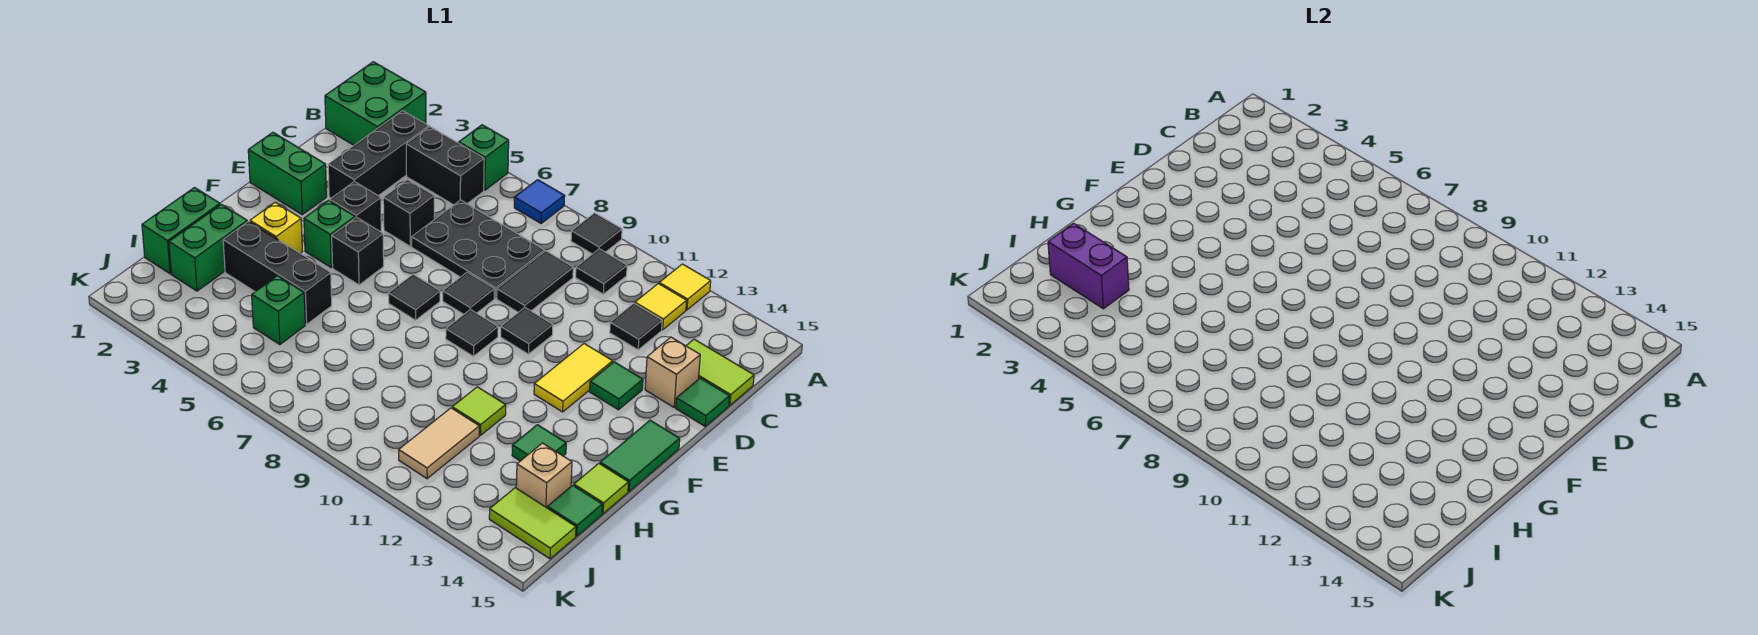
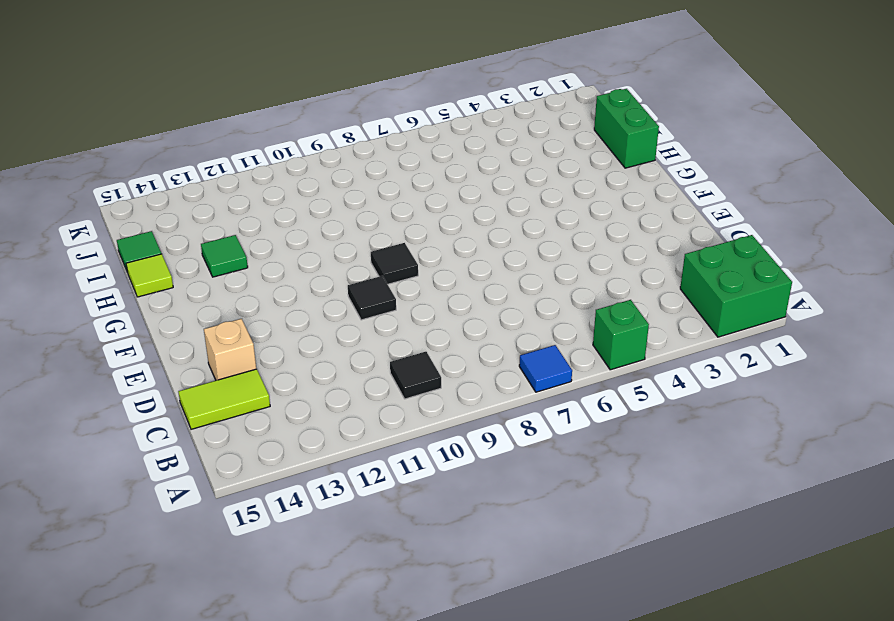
none -> black 1x1 tile [571,213,622,254]
none -> yellow 1x1 tile [659,264,711,310]
none -> black 1x3 brick [328,111,429,198]
none -> black 1x2 brick [406,127,484,205]

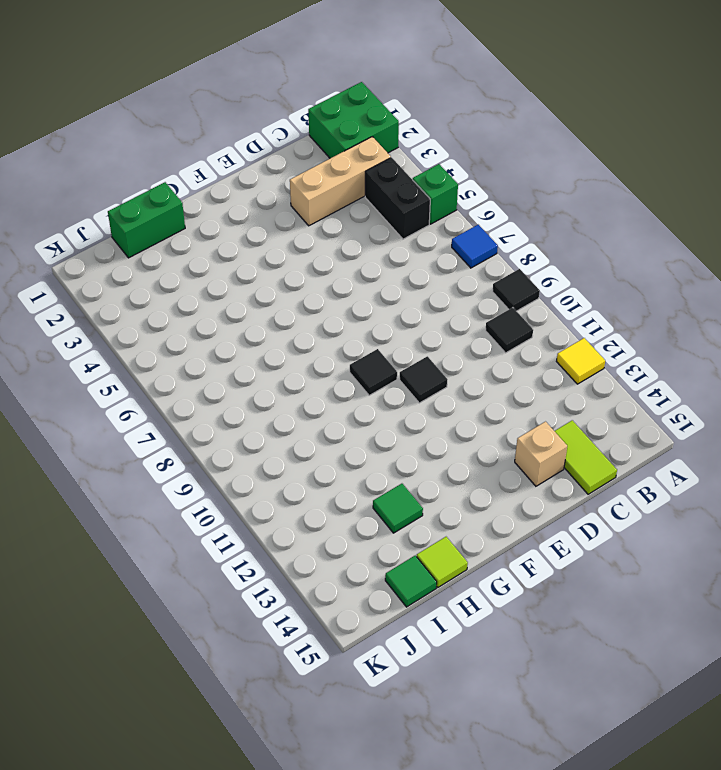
tan 1x3 brick [290,137,391,226] -> black 1x3 brick [328,111,429,198]
none -> yellow 1x1 tile [635,284,687,330]
none -> black 2x3 plate [412,200,544,298]
none -> black 1x2 tile [497,251,573,312]
none -> black 1x1 tile [610,303,662,350]

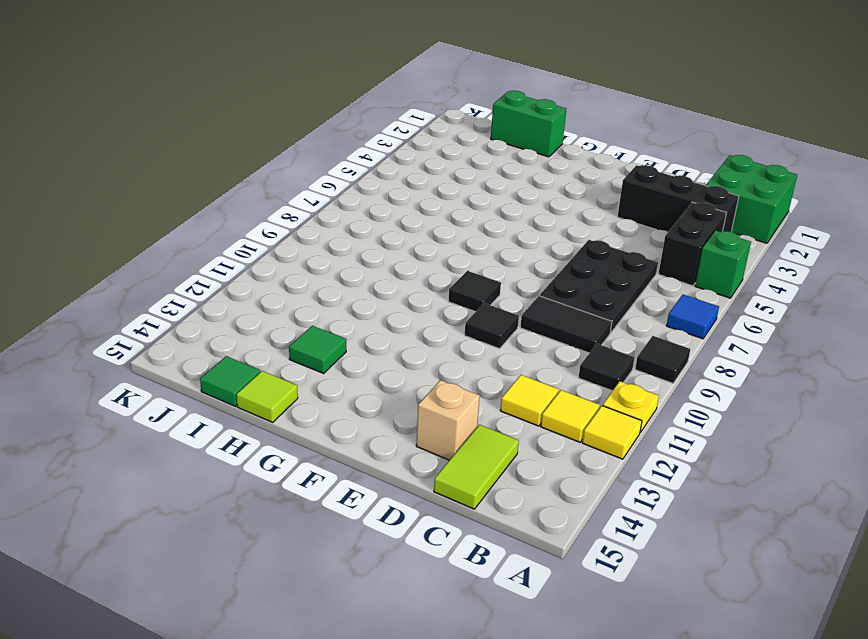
yellow 1x1 plate [603,381,659,433] -> none
yellow 1x1 tile [500,375,559,426] -> black 1x1 tile [610,303,662,350]
none -> black 1x1 brick [383,180,434,246]
none -> green 1x1 tile [676,378,730,426]
none -> green 1x2 brick [248,132,327,215]
none -> black 1x1 brick [330,182,381,231]

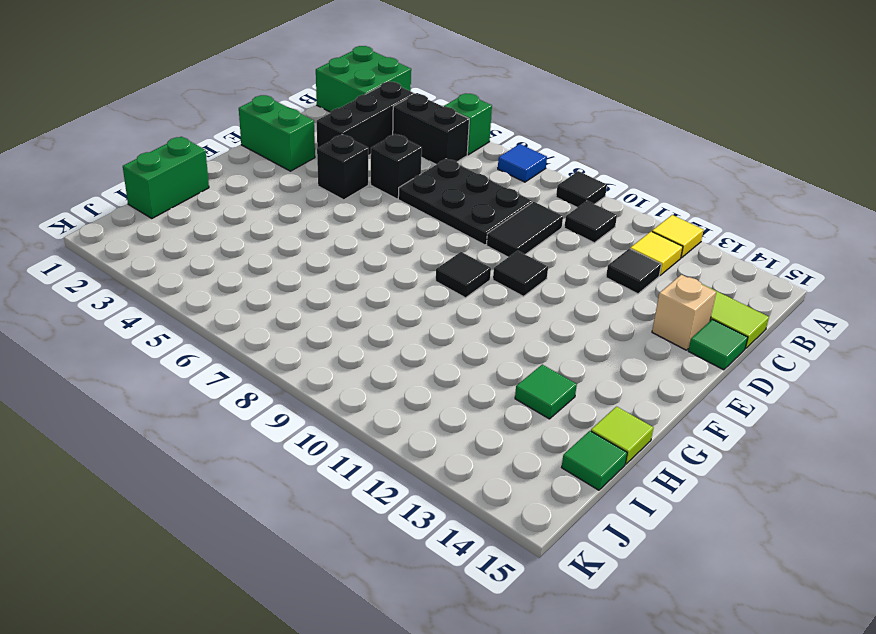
none -> black 1x1 tile [443,272,494,314]
none -> yellow 1x2 tile [534,344,613,412]
none -> green 1x1 tile [590,362,643,410]
none -> green 1x1 brick [304,200,355,267]

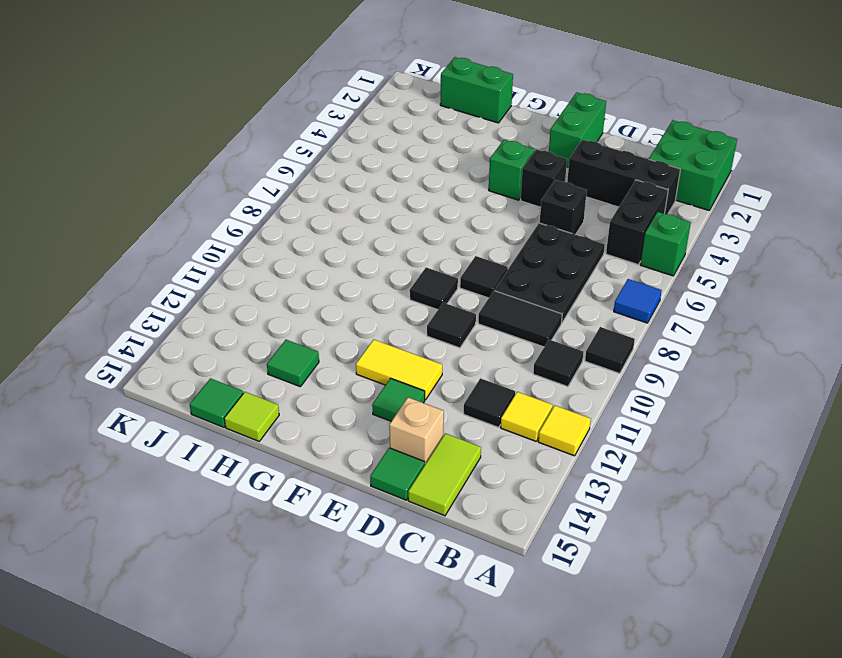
none -> black 1x1 brick [332,217,384,285]
none -> black 1x1 tile [388,274,440,320]
none -> green 1x2 tile [600,420,680,491]
none -> yellow 1x1 brick [250,202,302,253]

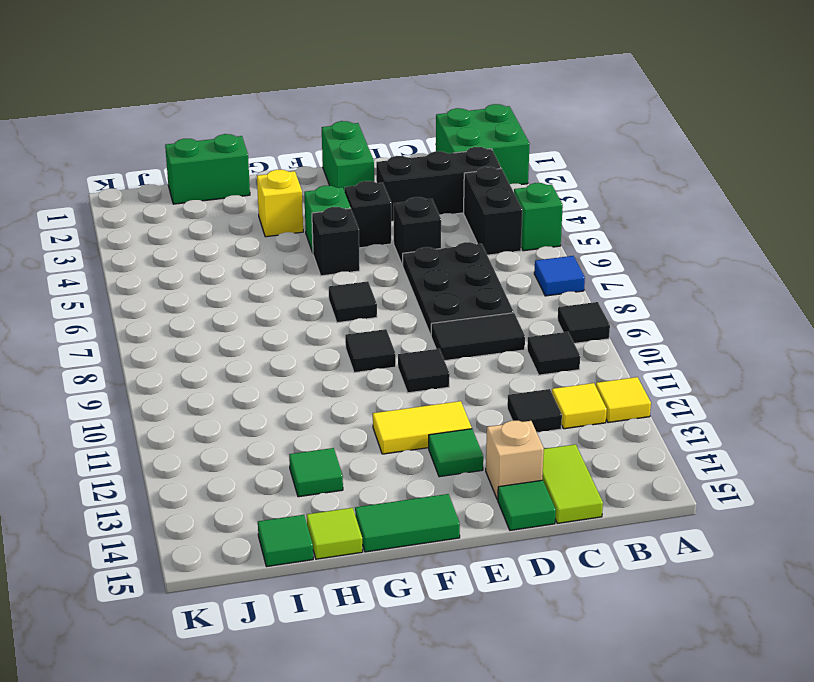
none -> black 1x1 tile [443,272,494,314]
none -> green 1x2 brick [169,204,247,291]
none -> black 1x3 brick [223,221,332,324]
none -> lime 1x1 tile [452,387,506,435]

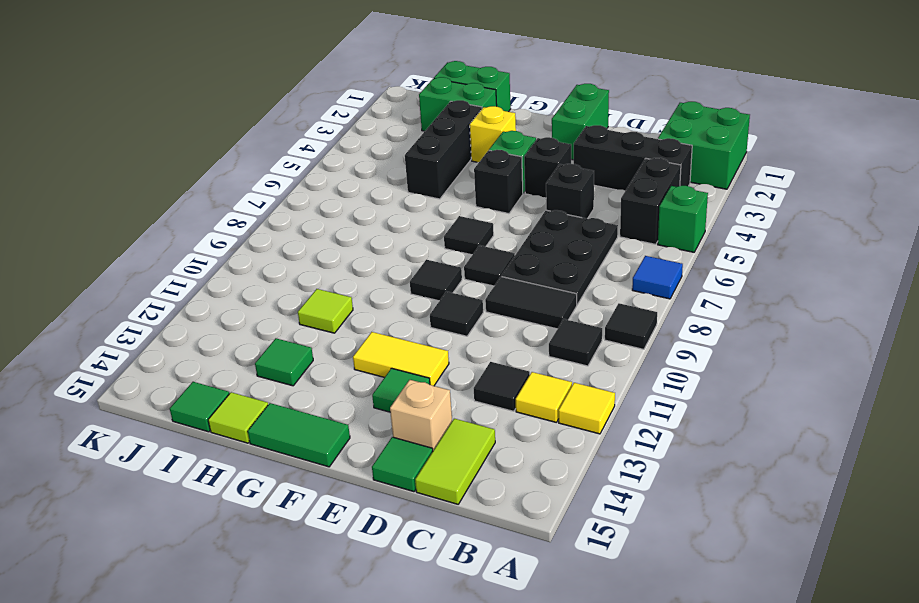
none -> green 1x1 brick [252,276,305,345]
none -> tan 1x2 tile [399,408,479,479]
none -> tan 1x1 brick [516,443,572,508]
none -> lime 1x2 tile [489,488,576,559]

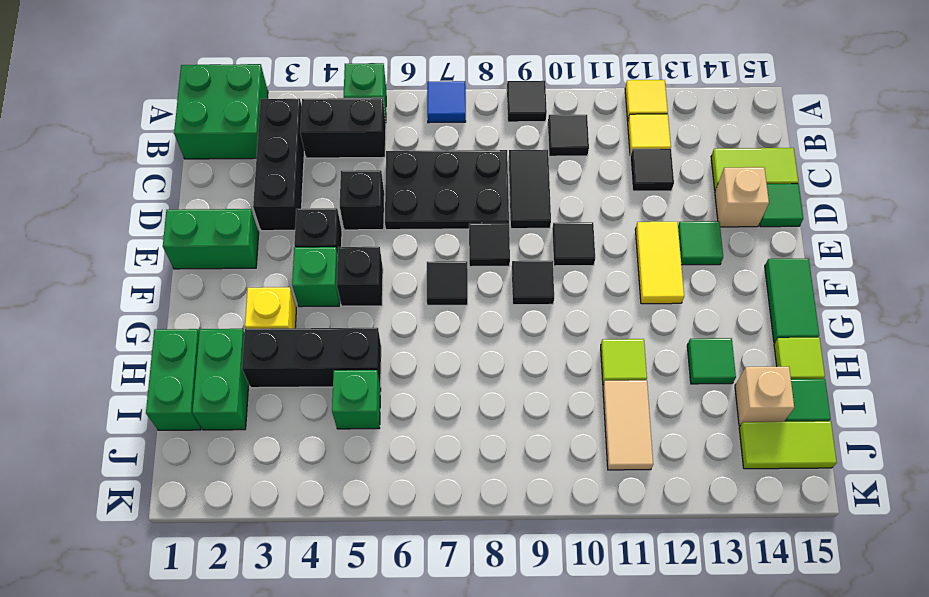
none -> purple 1x2 brick [1048,223,1129,309]

